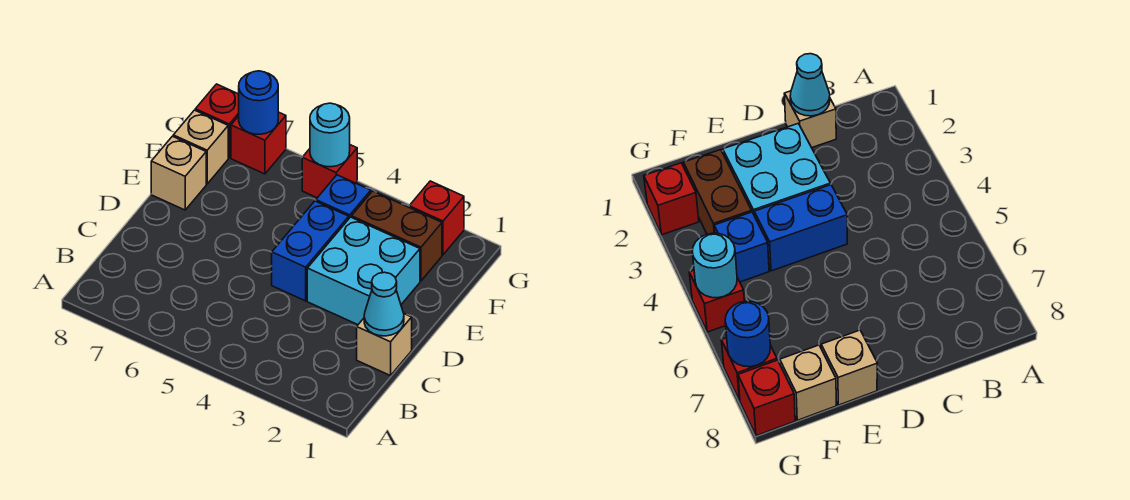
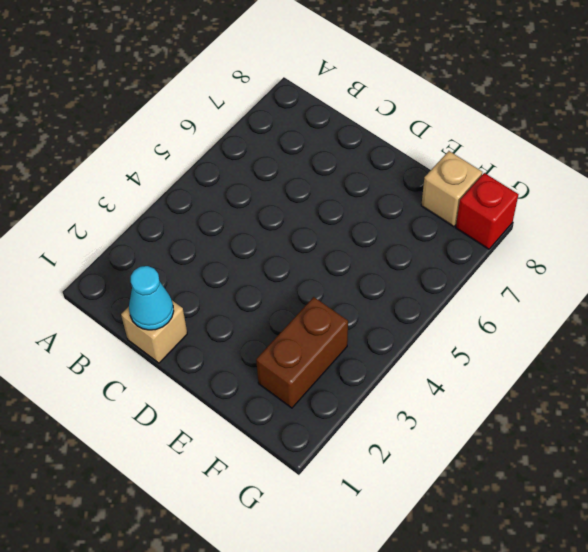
none -> cyan 2x2 brick [307,217,420,325]
none -> blue 1x2 brick [272,201,349,301]
none -> tan 1x1 brick [151,136,206,210]

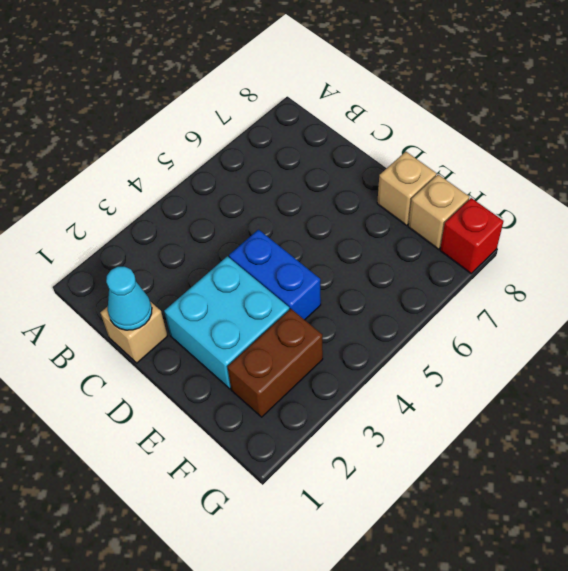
none -> blue 1x1 brick [316,175,371,218]
none -> red 1x1 brick [409,181,464,255]
none -> red 1x1 brick [302,145,357,198]

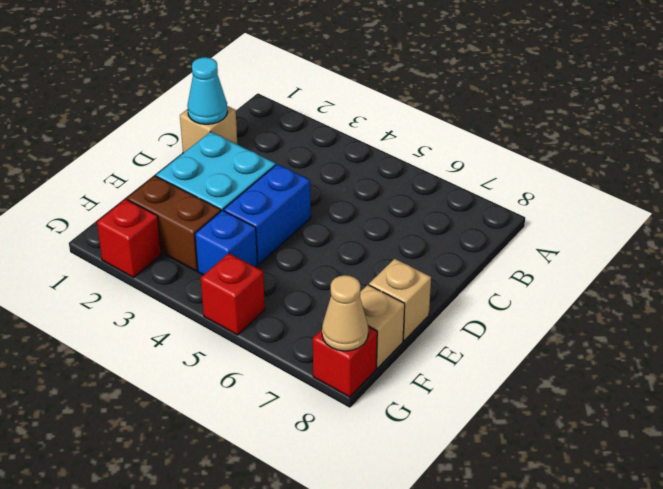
tan 1x1 cone [322,275,368,351] -> none
none -> red 1x1 brick [231,112,286,174]
none -> cyan 1x1 round brick [310,103,350,167]
none -> blue 1x1 round brick [239,71,278,134]

